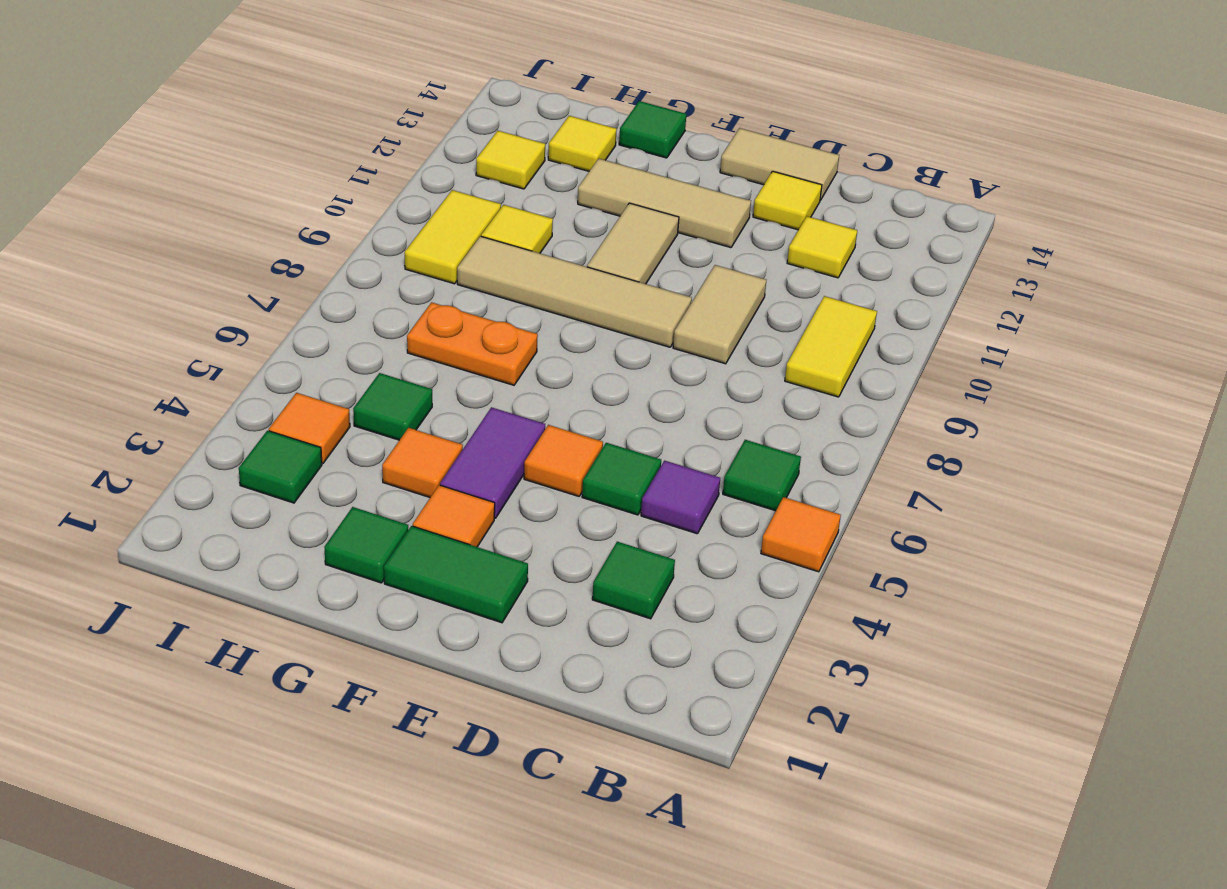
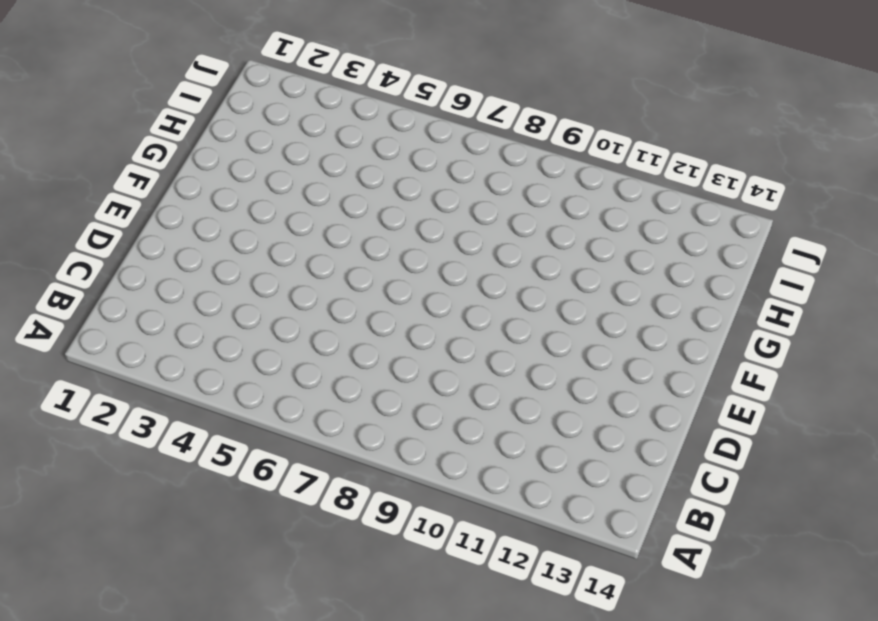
none -> orange 1x1 tile [761,497,841,572]
none -> green 1x1 tile [723,440,801,511]
none -> yellow 1x2 tile [785,296,877,397]

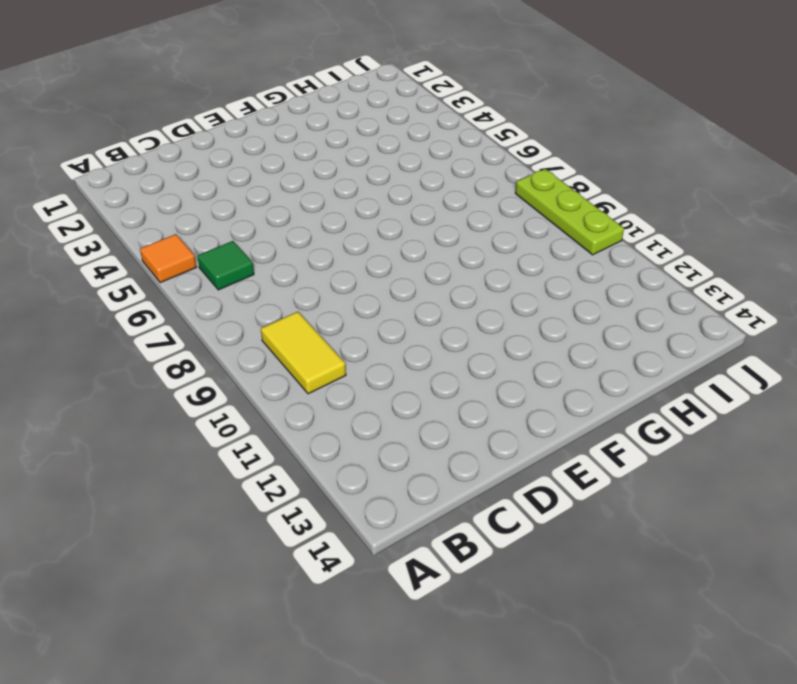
lime 1x3 plate [515,169,624,255] -> none
none -> green 1x1 tile [592,542,675,619]
none -> purple 1x1 tile [641,461,720,534]
none -> yellow 1x1 tile [787,216,857,278]

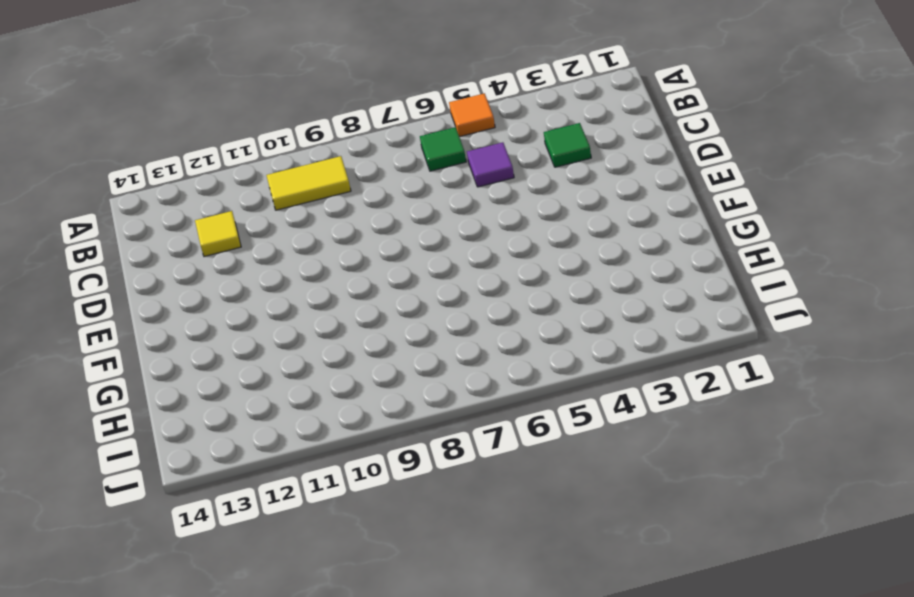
none -> green 1x1 tile [582,443,661,515]
none -> tan 1x2 tile [673,265,766,364]
none -> yellow 1x1 tile [753,171,822,230]

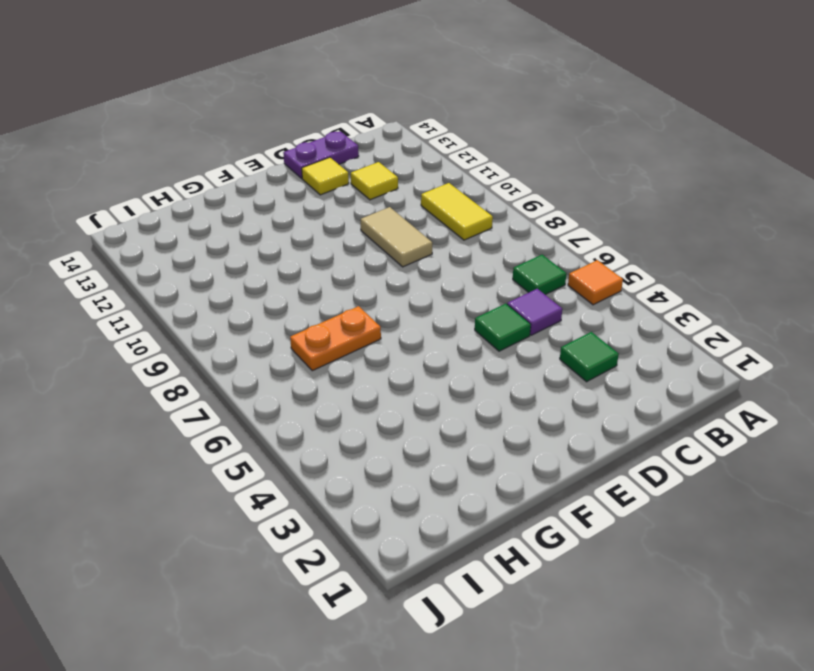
purple 1x2 plate [283,131,359,179] -> tan 1x2 tile [720,128,839,200]
none -> green 1x2 tile [384,526,528,623]
none -> orange 1x1 tile [524,425,603,496]
none -> tan 1x4 tile [457,236,692,347]

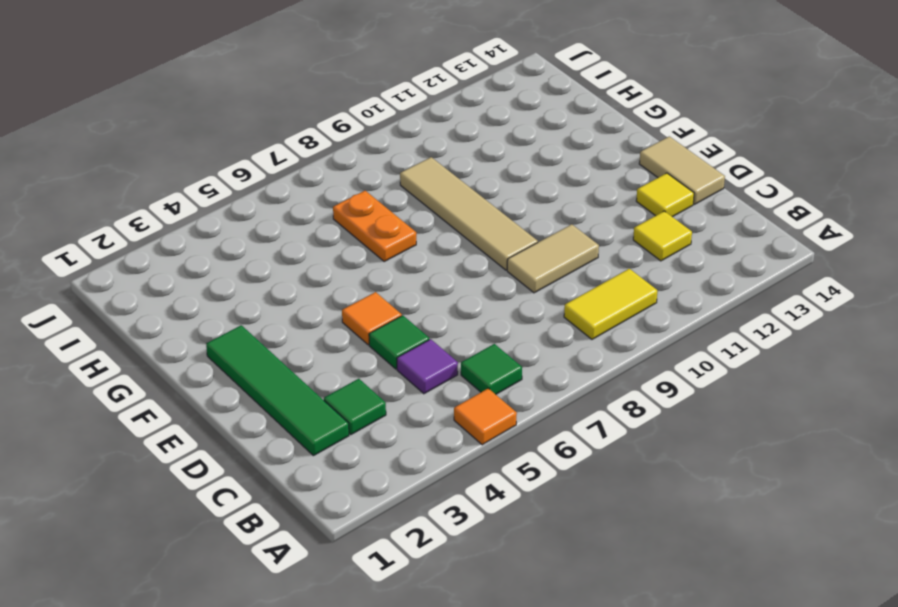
green 1x4 tile [206,325,349,456] -> green 1x2 tile [384,526,528,623]
none -> tan 1x3 tile [578,158,751,248]
none -> orange 1x1 tile [413,485,495,547]
none -> purple 1x2 tile [440,407,545,518]

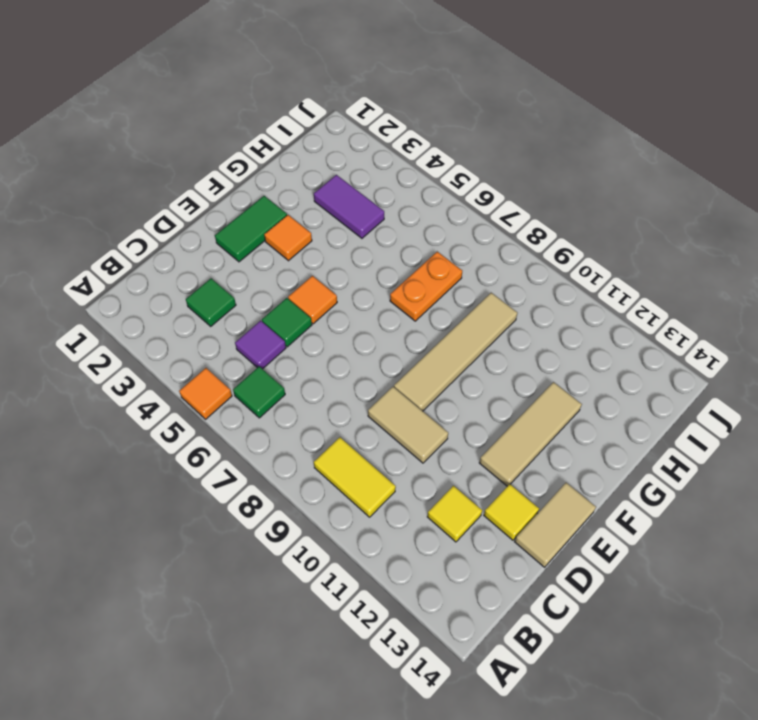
purple 1x2 tile [314,175,384,238] -> purple 1x2 tile moved to [440,407,545,518]
none -> tan 1x2 tile [587,203,679,284]
none -> green 1x1 tile [324,507,408,583]
none -> orange 1x1 tile [382,428,463,497]

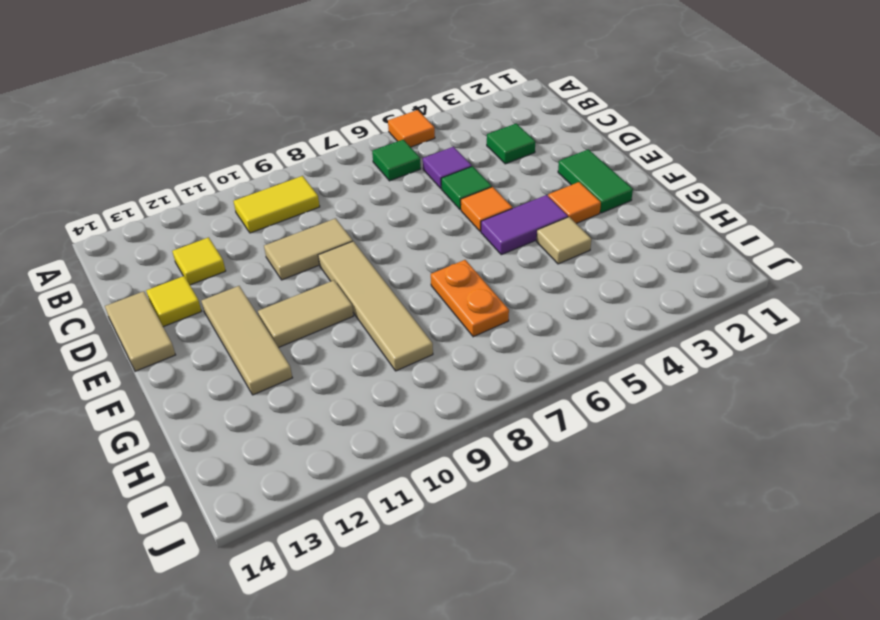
tan 1x1 tile [536,217,591,264] -> orange 1x1 tile [382,428,463,497]
none -> green 1x1 tile [324,507,408,583]
none -> green 1x1 tile [619,101,686,158]
none -> green 1x1 tile [353,373,432,440]

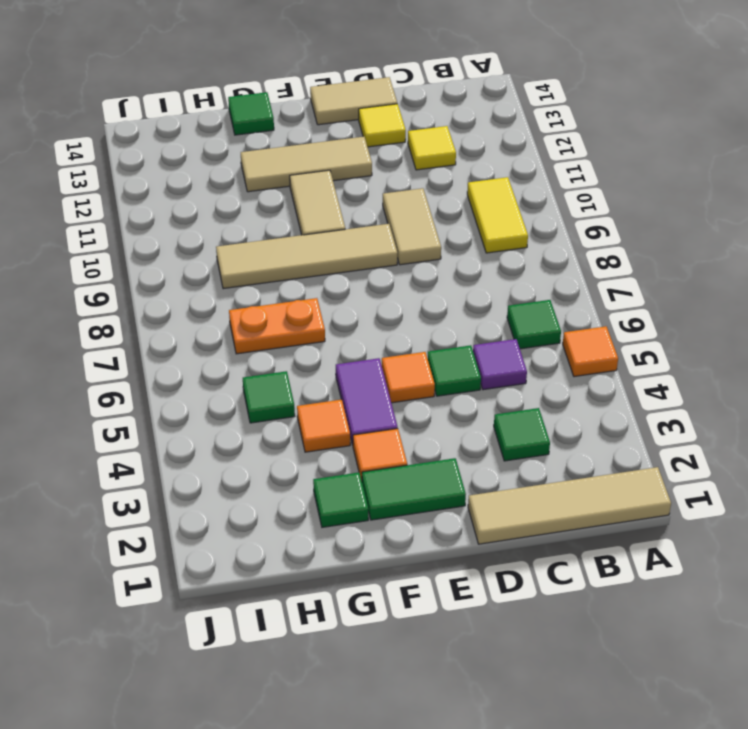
tan 1x4 tile [468,467,671,544] -> none
none -> yellow 1x1 tile [481,205,553,253]
none -> yellow 1x1 tile [548,116,617,171]
none -> green 1x1 tile [239,431,322,503]

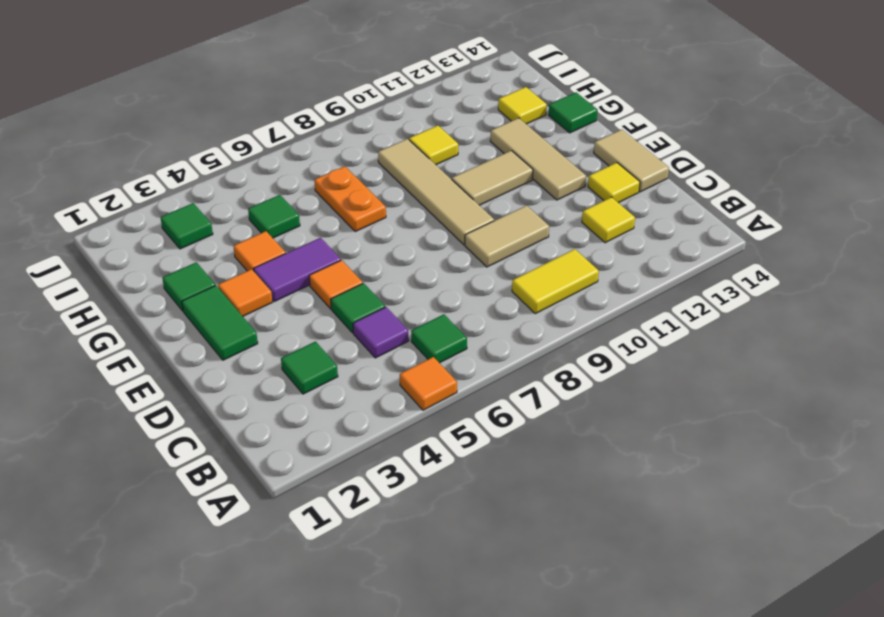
none -> orange 1x1 tile [269,393,350,463]
none -> yellow 1x2 tile [405,190,501,284]
none -> yellow 1x1 tile [476,131,545,189]

